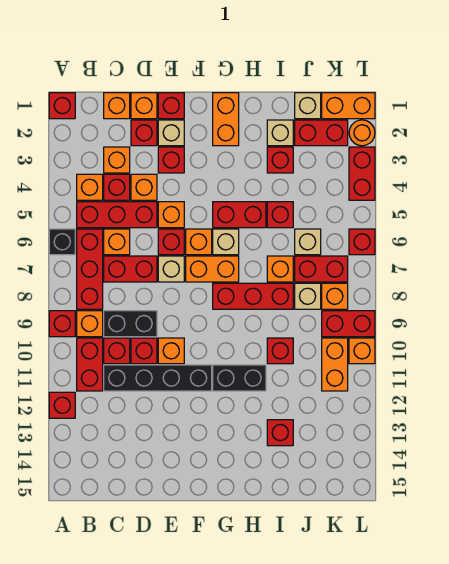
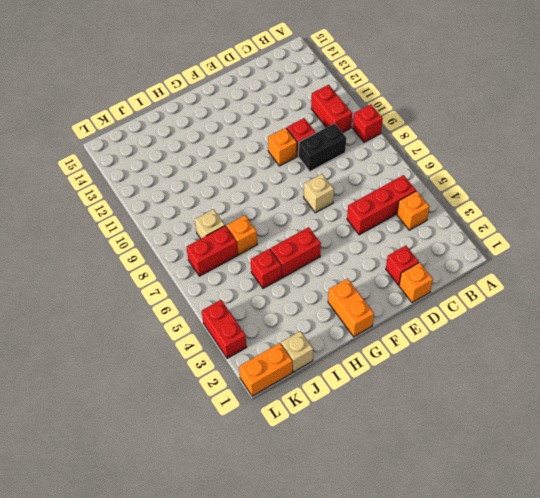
none -> red 1x1 brick [49,93,75,119]
none -> black 1x1 brick [49,229,75,255]
none -> red 1x1 brick [49,392,75,418]
none -> red 1x3 brick [77,229,103,309]

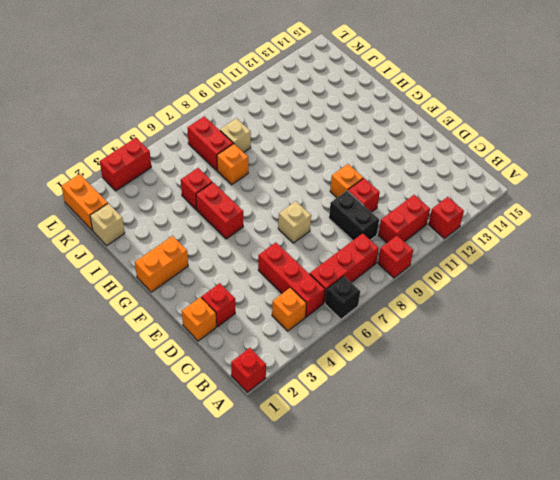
none -> orange 1x1 brick [77,311,103,337]
none -> orange 1x1 brick [104,93,130,119]
none -> orange 1x1 brick [104,147,130,173]
none -> red 1x1 brick [104,174,130,200]

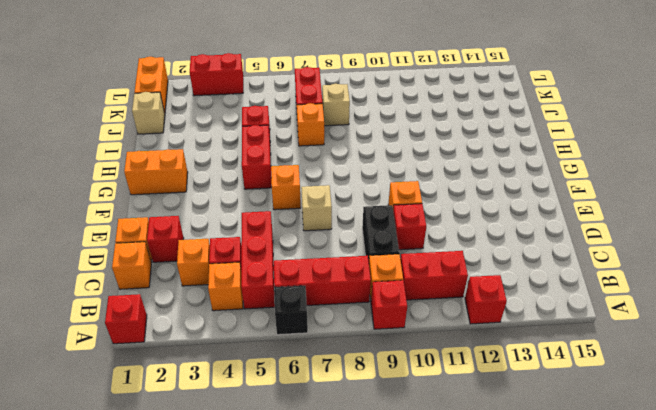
none -> orange 1x1 brick [104,229,130,255]
none -> red 1x2 brick [104,256,157,282]
none -> red 1x1 brick [104,338,130,364]
none -> black 1x4 brick [104,365,212,391]

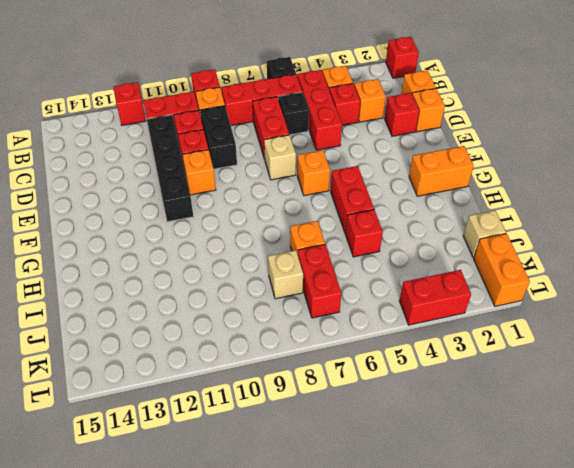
black 1x1 brick [278,92,309,135] -> orange 1x1 brick [104,229,130,255]
none -> orange 1x1 brick [131,174,157,200]
none -> red 1x1 brick [158,93,184,119]
none -> tan 1x1 brick [158,120,184,146]
none -> red 1x1 brick [158,147,184,173]

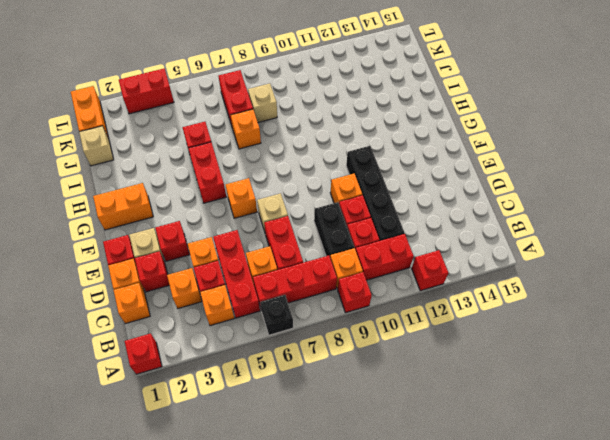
none -> orange 1x1 brick [158,202,184,228]
none -> red 1x1 brick [158,229,184,255]
none -> orange 1x2 brick [186,256,239,282]
none -> tan 1x1 brick [213,229,239,255]

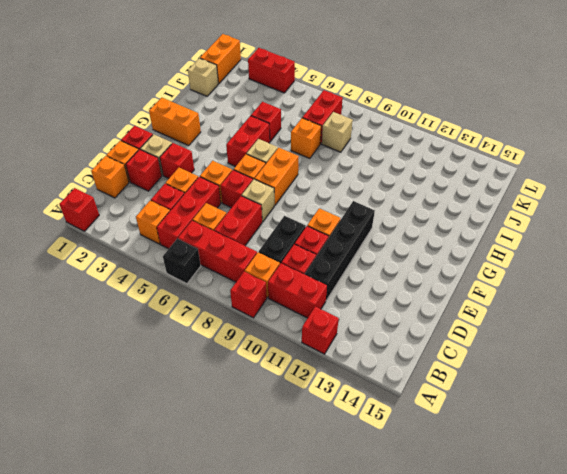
none -> orange 1x1 brick [104,147,130,173]
none -> red 1x3 brick [213,283,293,309]
none -> black 1x2 brick [213,365,266,391]
none -> tan 1x1 brick [267,120,293,146]

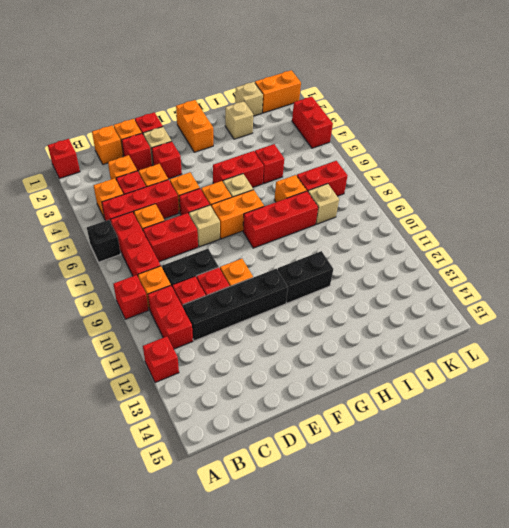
none -> red 1x1 brick [267,147,293,173]
none -> red 1x1 brick [267,338,293,364]
none -> red 1x1 brick [267,420,293,446]
none -> red 1x2 brick [295,120,348,146]

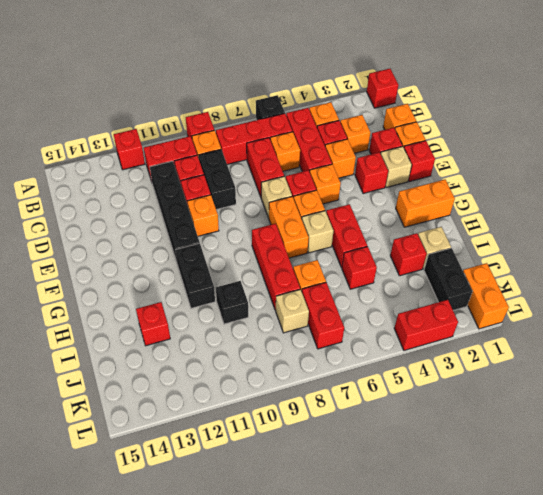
black 1x1 brick [216,281,248,324] -> red 1x1 brick [267,338,293,364]
black 1x2 brick [424,248,472,310] -> red 1x2 brick [295,120,348,146]
none -> tan 1x1 brick [295,93,321,119]
none -> tan 1x1 brick [295,229,321,255]
none -> orange 1x1 brick [322,283,348,309]
none -> red 1x2 brick [322,311,375,337]

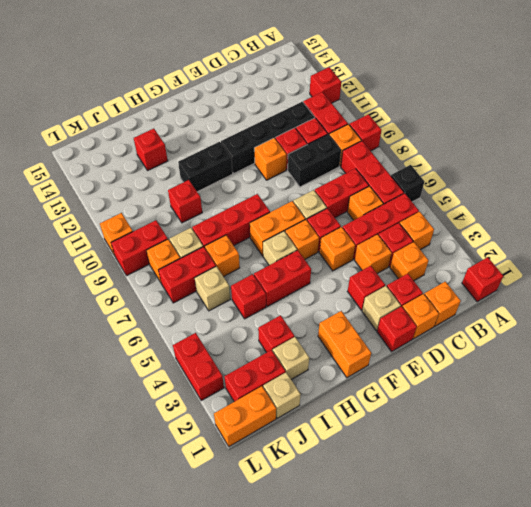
none -> orange 1x2 brick [322,338,348,391]
none -> orange 1x1 round brick [349,120,375,146]
none -> red 1x1 brick [349,229,375,255]

